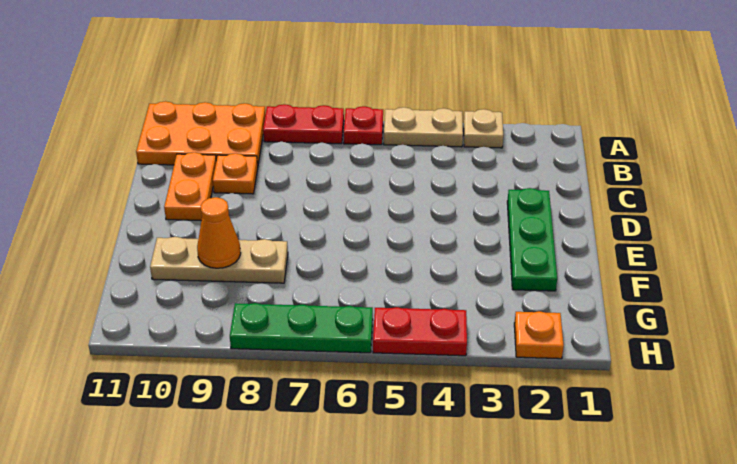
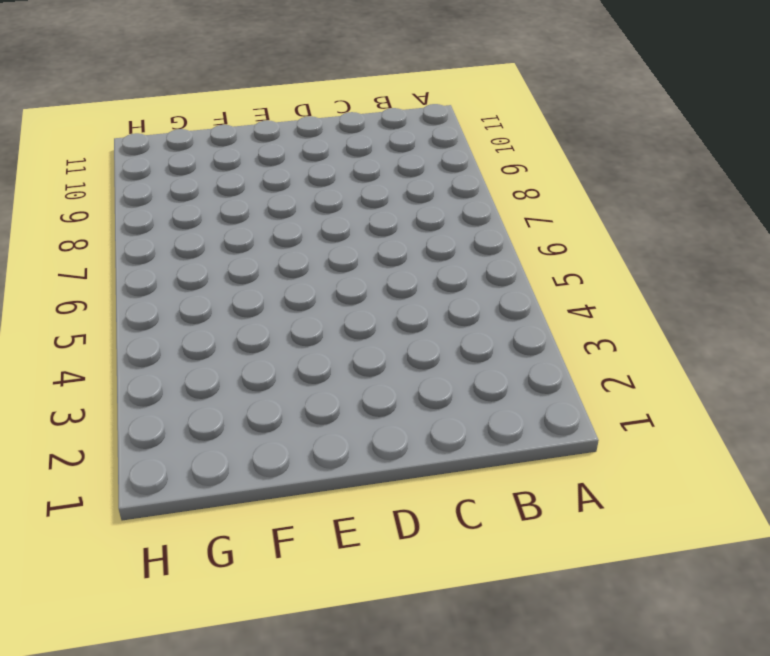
none -> tan 1x1 plate [464,109,503,148]
none -> tan 1x2 plate [384,107,463,147]
none -> red 1x1 plate [344,106,383,145]

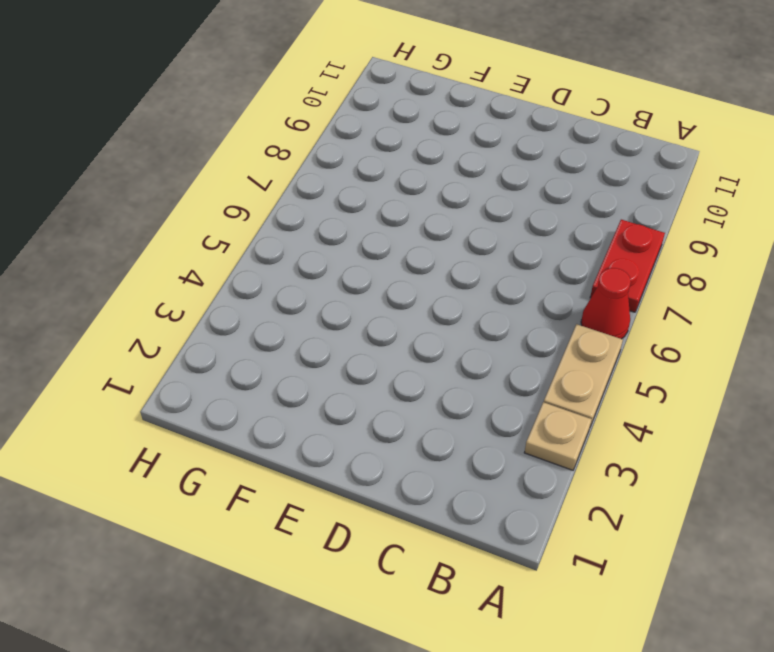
red 1x1 cone [581,268,631,339] -> red 1x1 plate [344,106,383,145]
none -> orange 2x3 plate [136,101,266,165]
none -> orange 1x1 plate [213,153,258,194]
none -> orange 1x2 plate [164,152,216,221]

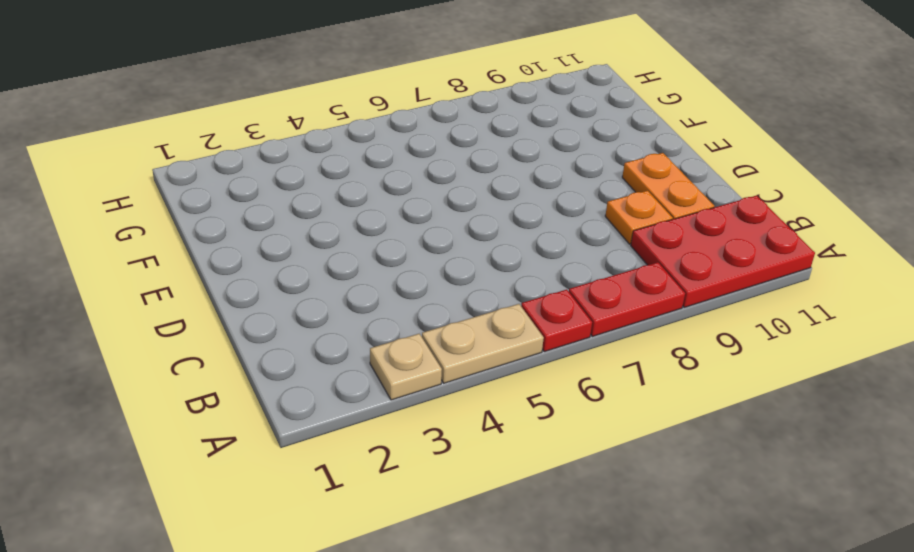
red 2x3 plate [631,196,815,307] -> orange 2x3 plate [136,101,266,165]
none -> green 1x3 plate [507,188,557,291]
none -> tan 1x3 plate [150,237,288,283]
none -> orange 1x1 plate [514,311,564,359]

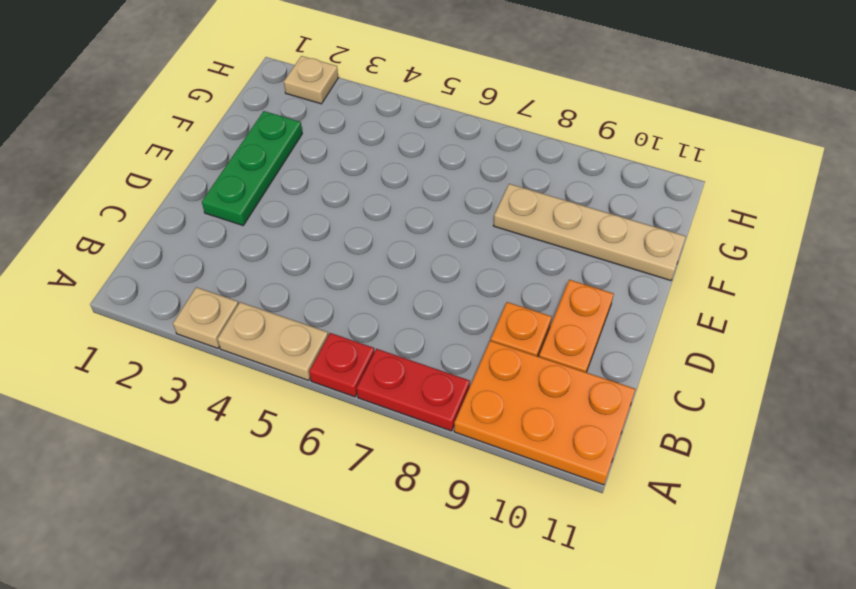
tan 1x4 plate [493,184,686,281] -> tan 1x3 plate [150,237,288,283]
tan 1x1 plate [284,56,338,104] -> orange 1x1 plate [514,311,564,359]
none -> red 1x2 plate [373,307,467,356]
none -> green 1x3 plate [230,303,373,353]
none -> orange 1x1 cone [197,197,241,268]

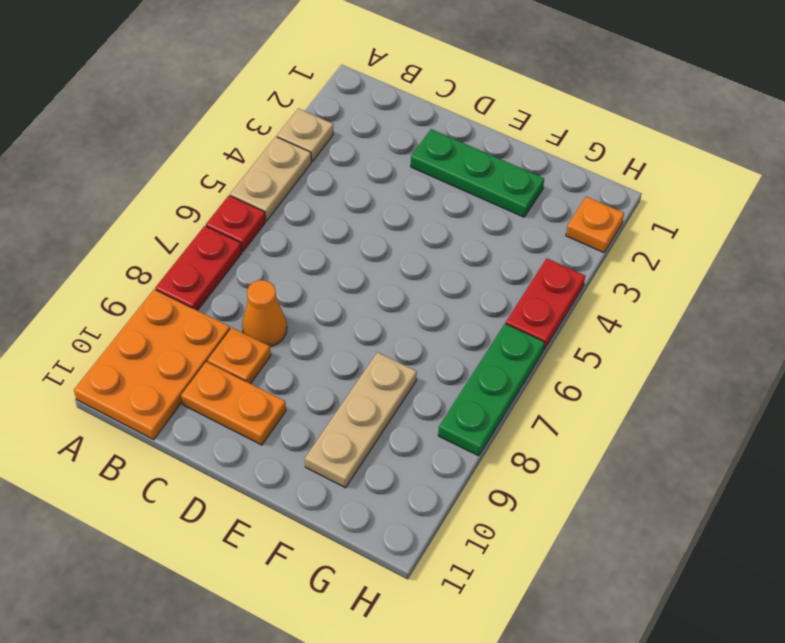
orange 1x1 cone [242,280,287,347] -> orange 1x1 cone moved to [197,197,241,268]

